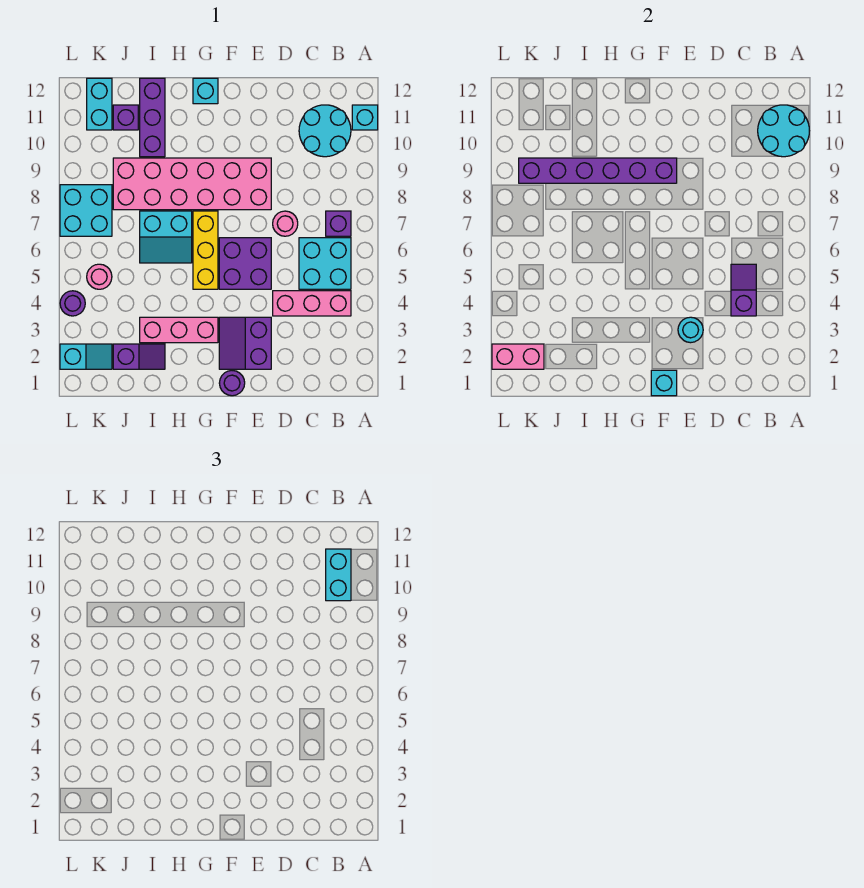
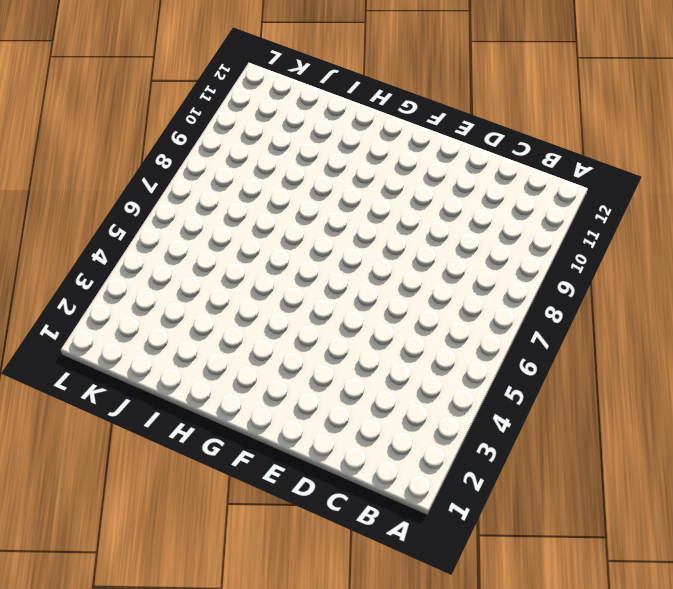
none -> cyan 1x1 brick [352,105,378,130]
none -> pink 1x3 brick [273,291,351,316]
none -> cyan 2x2 brick [299,238,351,289]

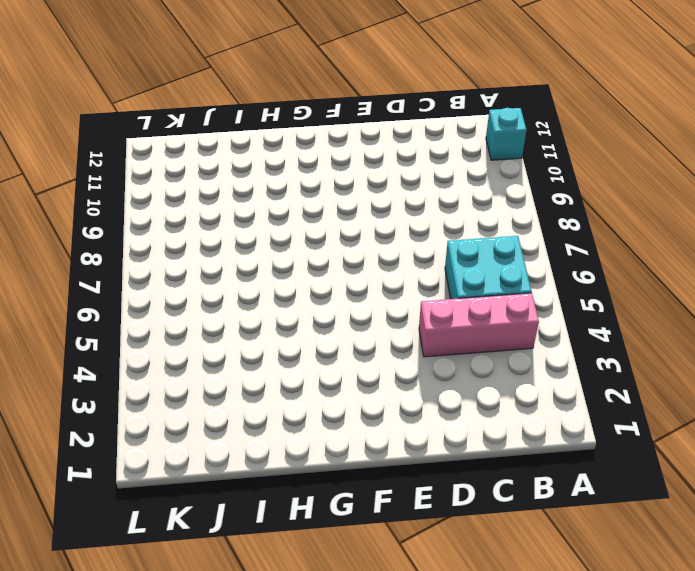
none -> purple 1x1 brick [326,211,351,236]
none -> cyan 2x2 round brick [299,105,351,157]
none -> pink 1x1 round brick [273,211,298,236]

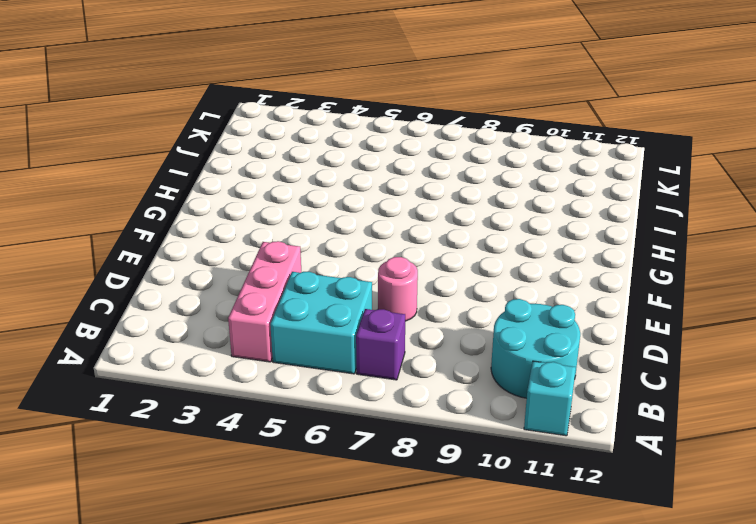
none -> purple 2x2 slope [219,317,271,369]
none -> purple 2x2 brick [219,238,271,289]
none -> pink 2x6 brick [113,158,271,210]

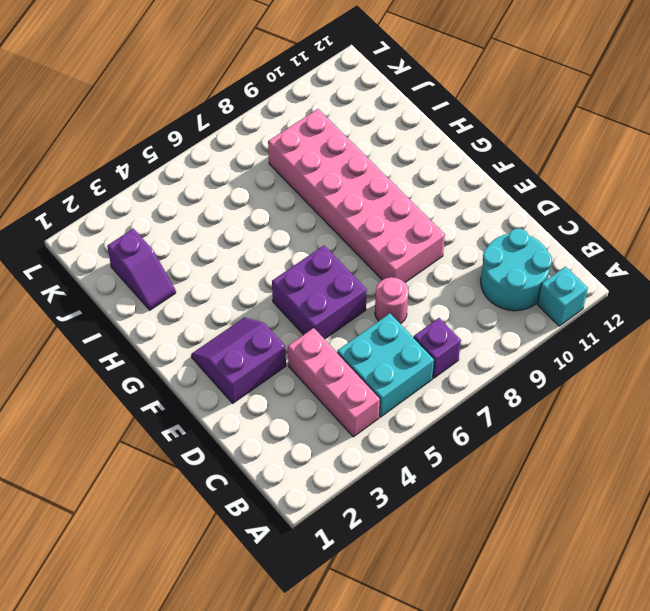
none -> purple 1x1 round brick [219,371,245,396]
none -> pink 1x3 brick [140,317,218,343]
none -> yellow 1x3 brick [193,211,218,289]

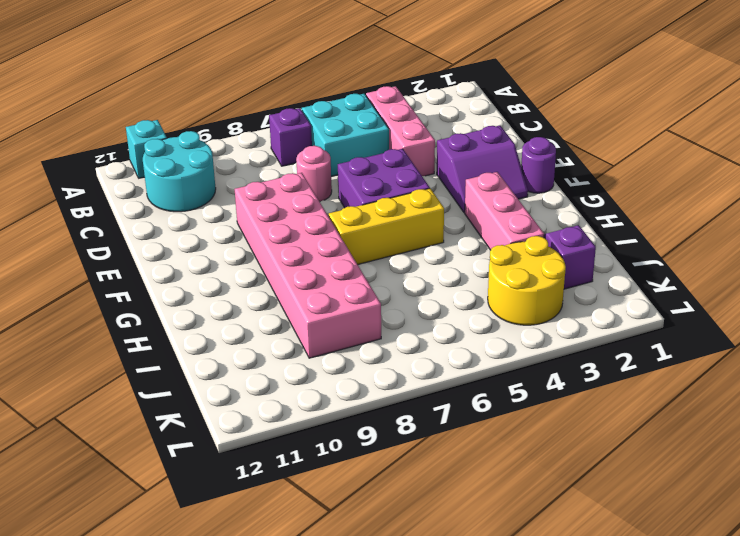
yellow 2x2 round brick [488,236,566,325] -> none
none -> cyan 1x1 brick [193,78,218,104]
none -> cyan 2x2 slope [140,211,192,263]
none -> purple 1x3 brick [140,78,165,157]

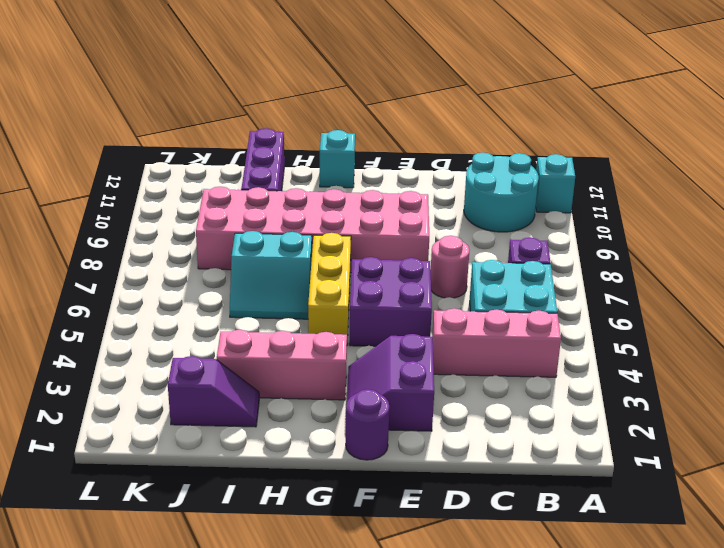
none -> purple 1x1 brick [113,105,138,130]
none -> cyan 1x2 slope [60,344,112,369]
none -> pink 1x1 round brick [87,264,112,289]

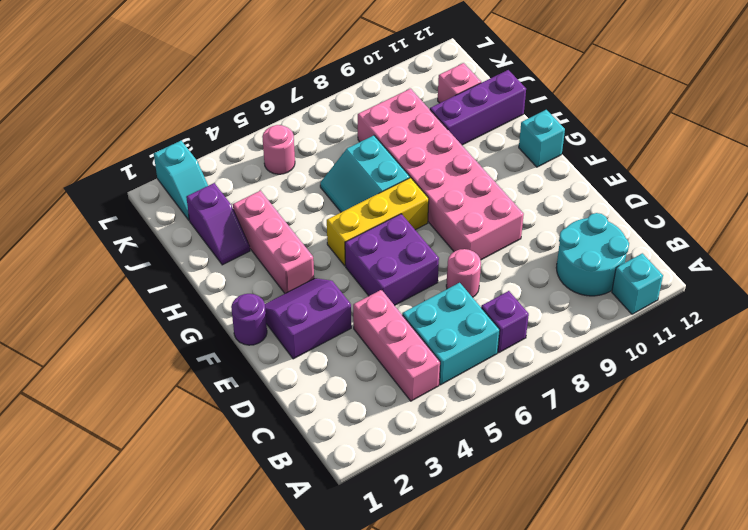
pink 1x1 brick [438,63,481,103] -> purple 1x1 brick [113,105,138,130]
none -> cyan 2x2 brick [60,185,112,236]
none -> cyan 1x2 brick [87,78,112,130]
none -> purple 1x1 round brick [60,291,85,316]

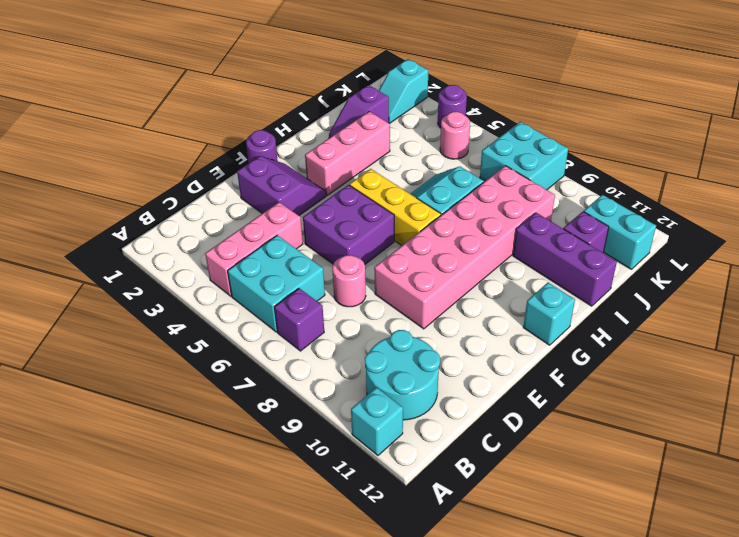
none -> cyan 2x2 round brick [758,105,809,157]
none -> purple 1x2 slope [731,264,756,316]
none -> cyan 1x1 round brick [678,317,703,343]

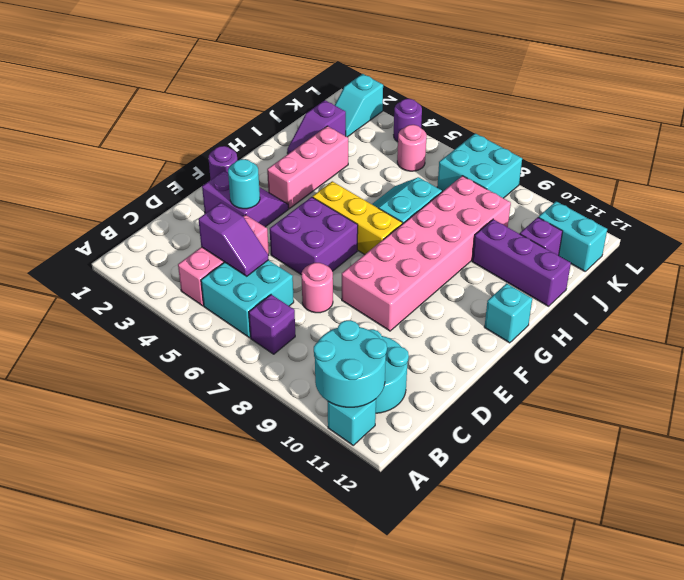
none -> cyan 1x1 brick [651,370,677,396]
none -> purple 1x6 brick [519,158,677,183]
none -> pink 1x2 brick [492,344,544,369]

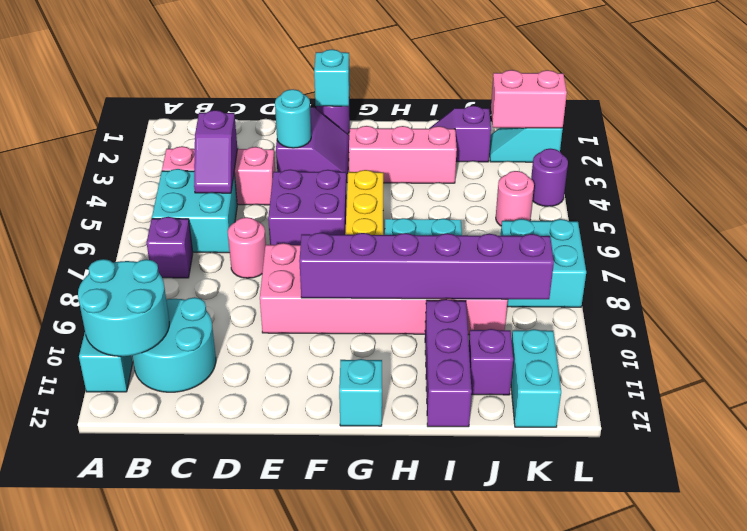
none -> cyan 1x2 brick [326,549,351,601]

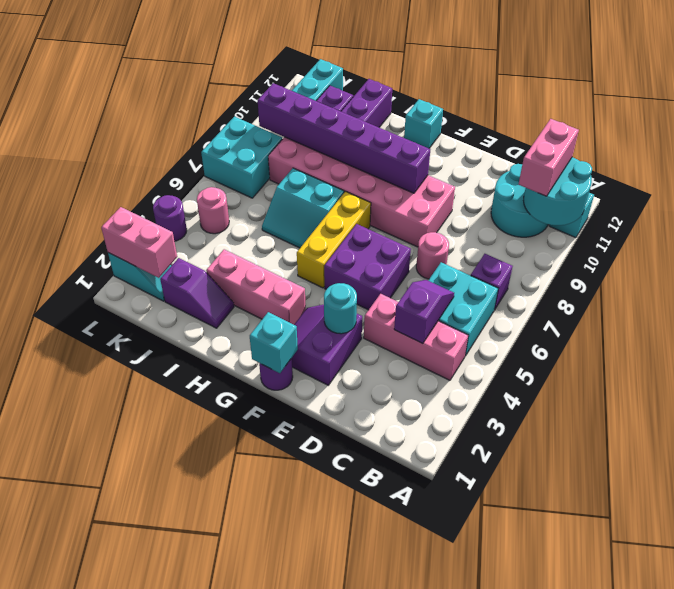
pink 1x2 brick [519,119,579,196] -> cyan 1x2 brick [326,549,351,601]

